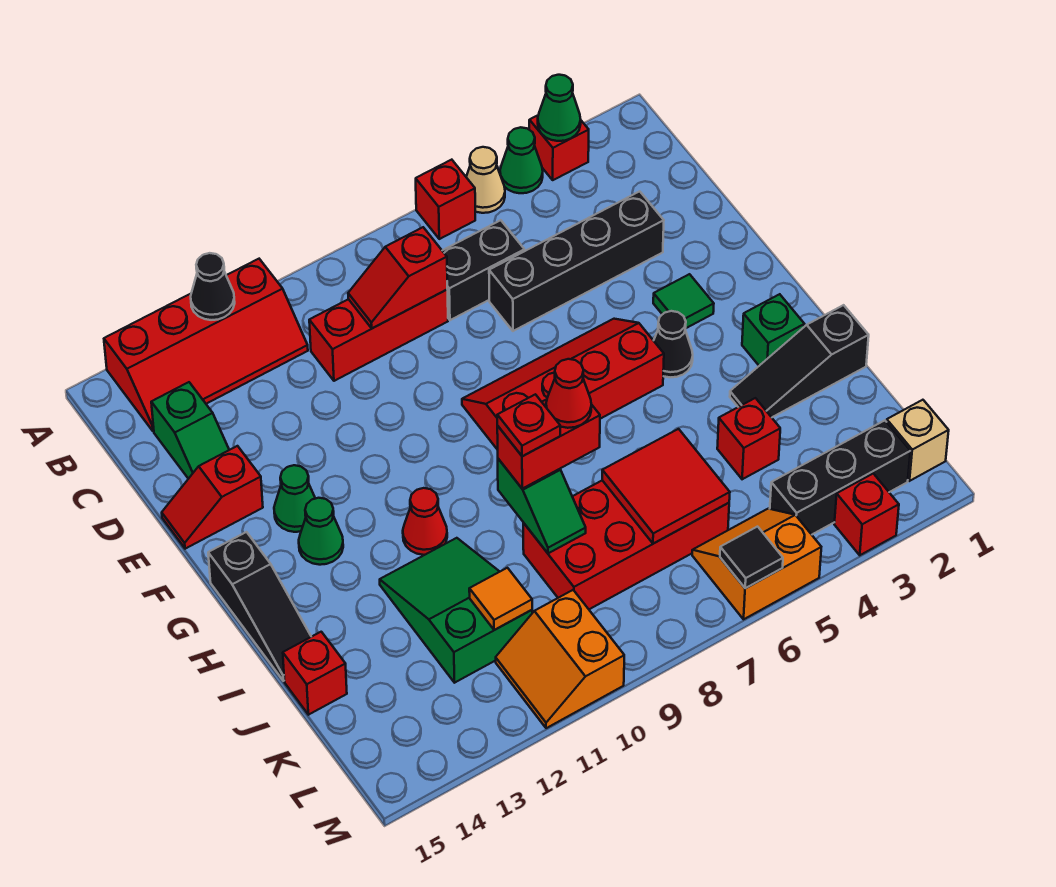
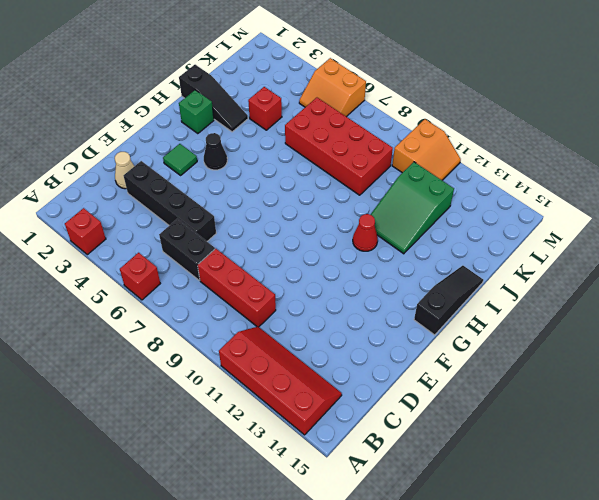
tan 1x1 cone [115,152,134,189] -> tan 1x1 cone moved to [466,147,505,213]
none -> green 1x1 cone [500,127,543,193]
none -> green 1x2 slope [151,382,229,479]
none -> red 1x2 slope [162,446,263,549]
none -> red 2x4 slope [462,319,664,450]

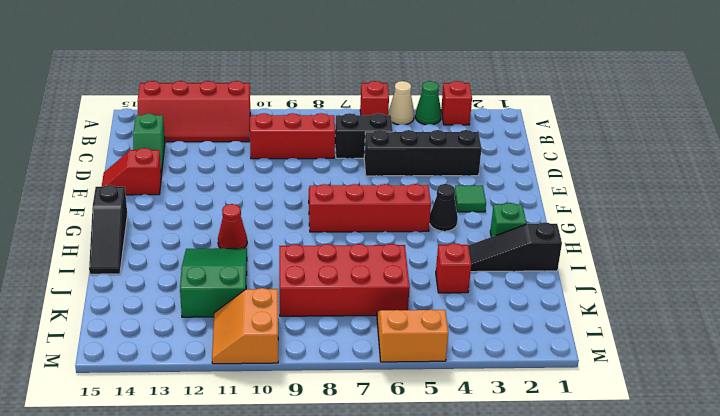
none -> green 1x1 cone [274,465,315,532]
none -> green 1x1 cone [299,498,343,565]
none -> red 1x1 brick [283,632,347,715]
none -> tan 1x1 brick [887,400,949,481]

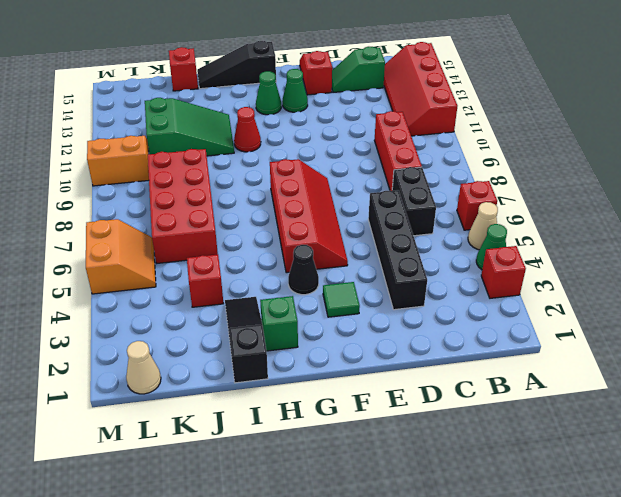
tan 1x1 cone [126,341,161,394] -> tan 1x1 brick [887,400,949,481]
none -> black 1x3 brick [770,420,910,535]
none -> red 1x1 brick [834,474,899,555]
none -> green 1x1 cone [538,75,581,141]
none -> black 1x1 cone [191,253,235,320]

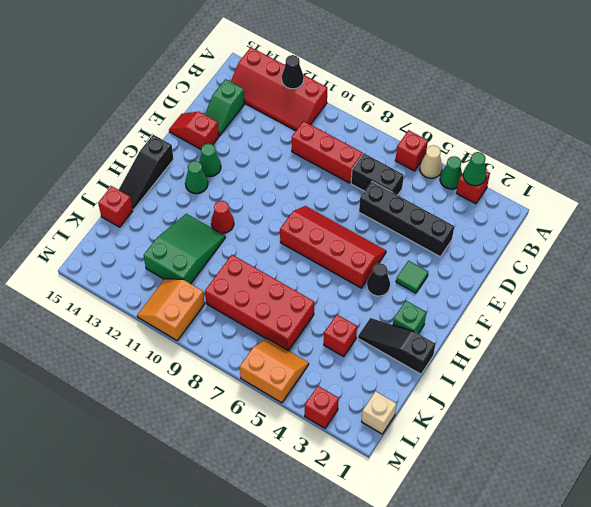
none -> black 1x3 brick [770,420,910,535]
none -> red 1x2 slope [348,227,447,328]
none -> green 1x2 slope [498,459,586,553]
none -> red 2x2 tile [602,429,730,544]

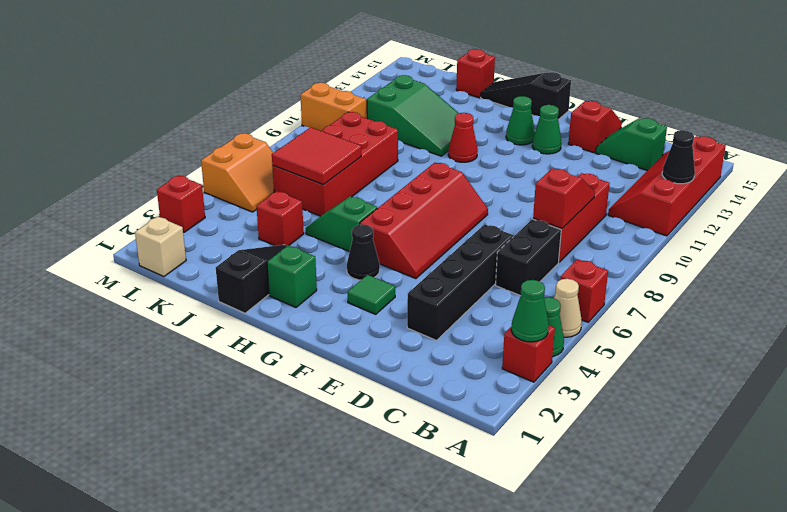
green 1x2 slope [306,197,377,252] -> green 1x2 slope moved to [498,459,586,553]
none -> black 1x3 brick [770,420,910,535]
none -> orange 1x1 tile [469,568,532,630]
none -> black 1x1 tile [720,527,783,588]
none -> red 1x2 brick [497,399,600,489]

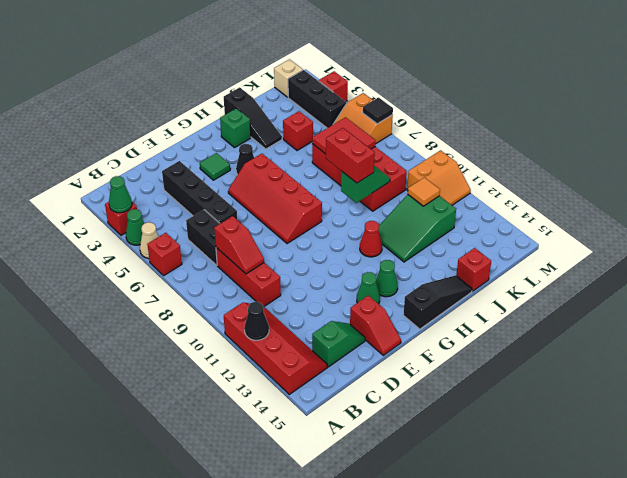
none -> red 1x1 cone [546,359,591,428]
none -> red 1x1 plate [497,394,560,456]

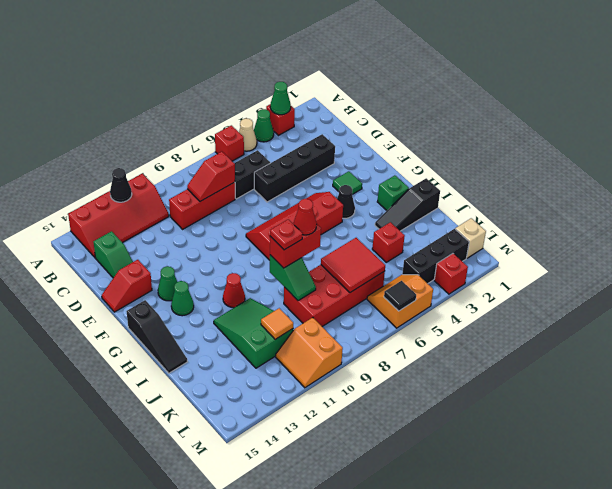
none -> red 1x1 brick [283,632,347,715]

